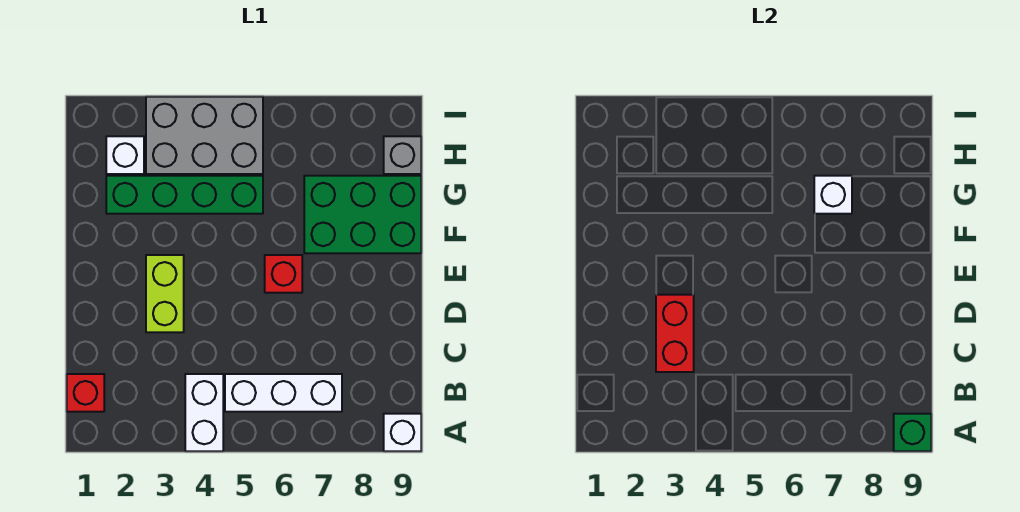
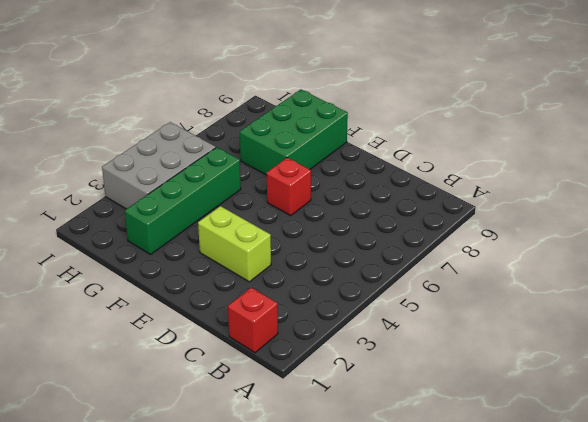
none -> white 1x2 brick [185,374,223,451]
none -> white 1x1 brick [384,414,421,451]
none -> white 1x3 brick [225,374,342,412]

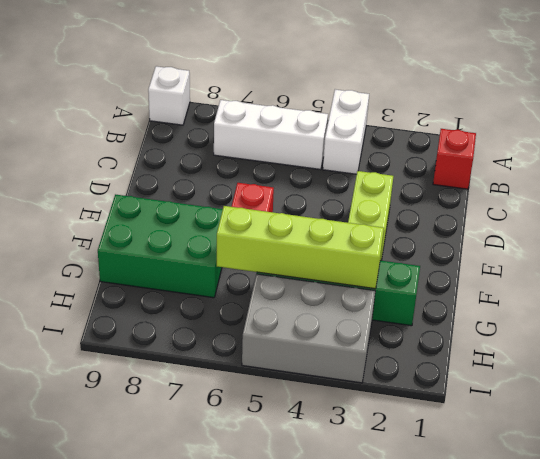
lime 1x4 brick [217,206,384,289] -> none
none -> white 1x1 brick [106,136,144,174]
none -> grey 1x1 brick [384,136,421,174]
none -> green 1x1 brick [894,414,931,451]

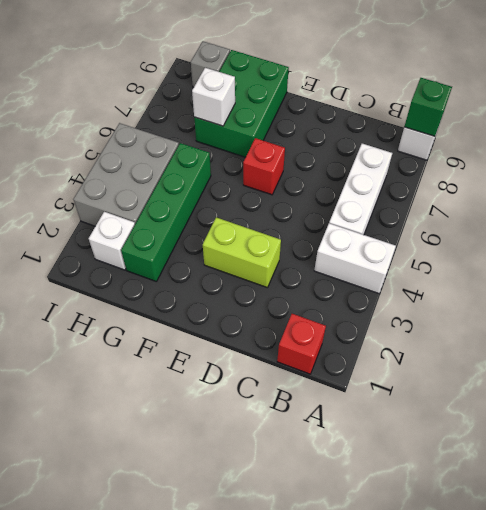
none -> red 1x2 brick [656,295,694,372]

